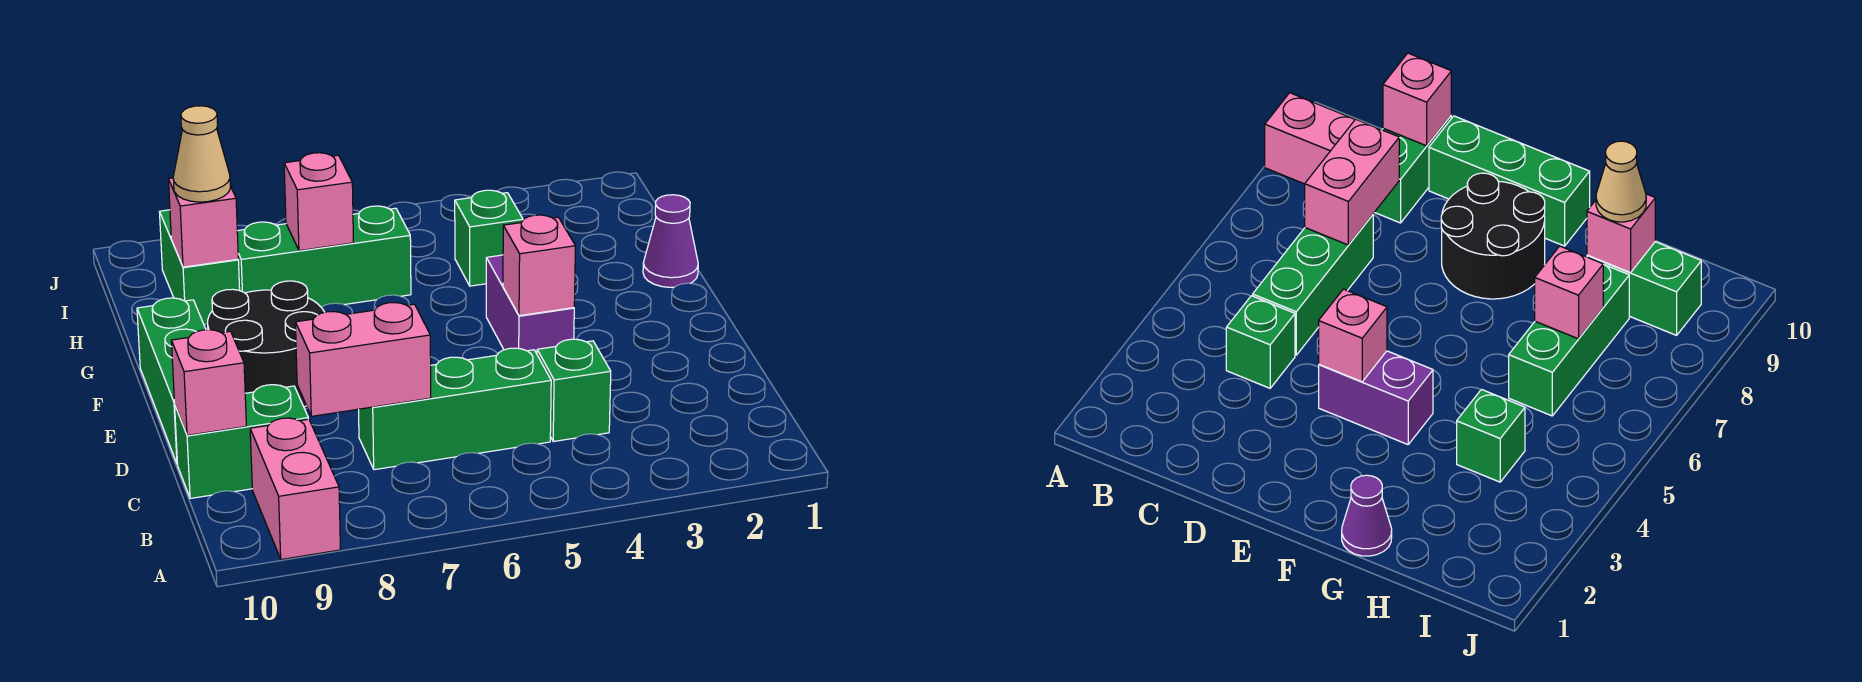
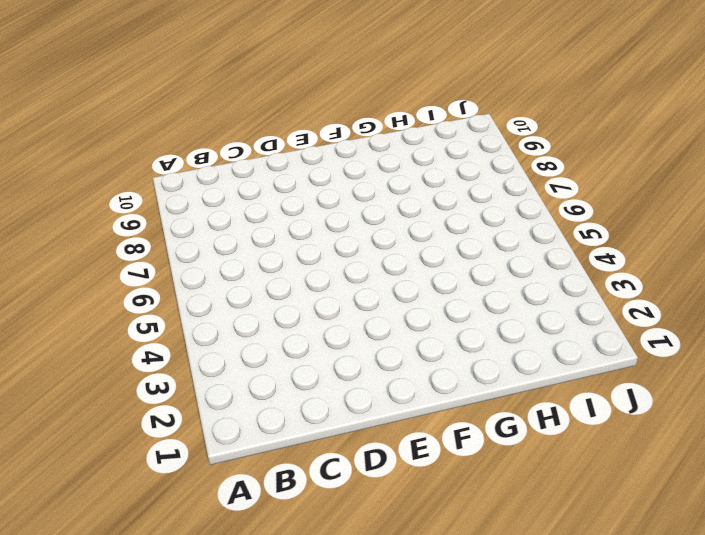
none -> pink 1x2 brick [250,418,340,560]
none -> green 1x1 brick [537,339,611,441]
none -> green 1x3 brick [359,348,551,470]

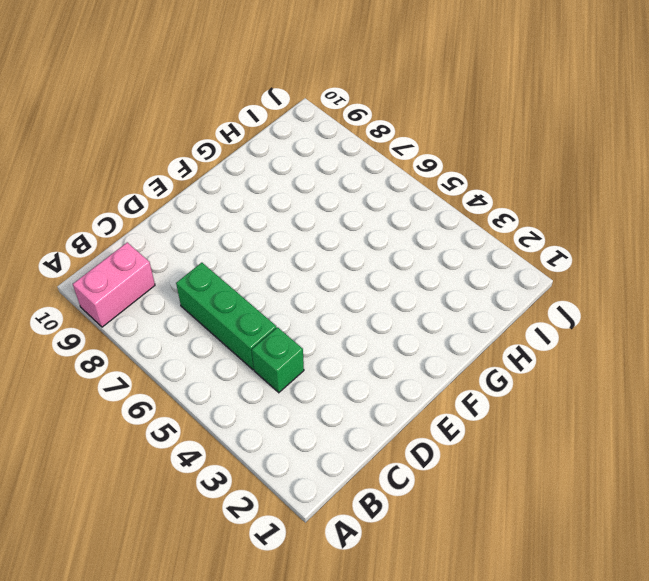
none -> green 1x2 brick [175,385,308,499]
none -> green 1x3 brick [137,298,206,464]
none -> purple 1x2 brick [486,255,574,354]

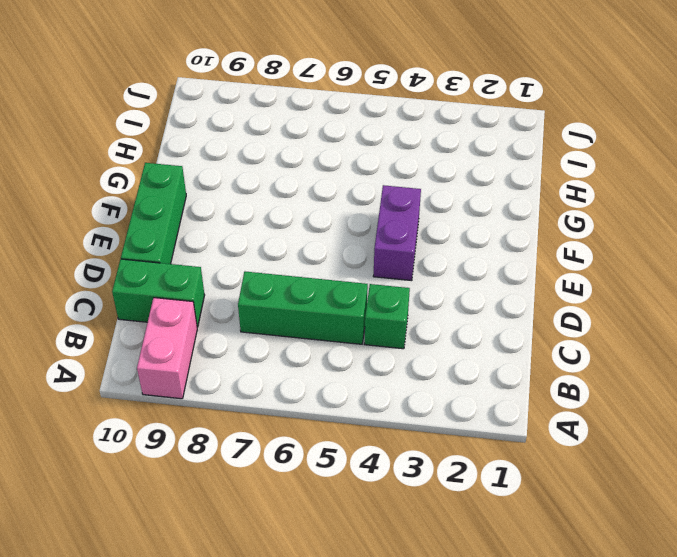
none -> black 2x2 round brick [208,281,324,407]
none -> purple 1x1 cone [643,195,698,287]
none -> green 1x1 brick [455,190,523,286]

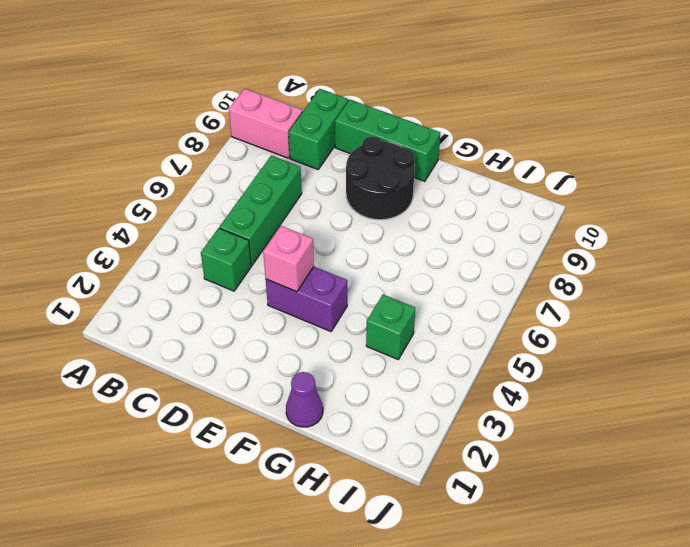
none -> green 1x3 brick [237,206,411,307]
none -> green 1x2 brick [160,210,240,325]
none -> pink 1x2 brick [295,303,431,416]

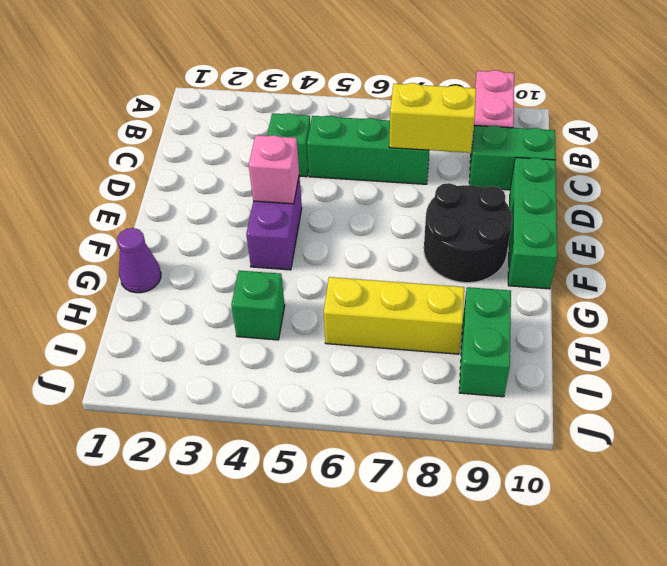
yellow 1x2 brick [389,83,476,153] -> pink 1x2 brick [295,303,431,416]
yellow 1x3 brick [324,277,464,354] -> green 1x3 brick [237,206,411,307]
none -> pink 1x1 brick [171,330,246,435]
none -> pink 1x1 brick [284,153,354,251]
none -> pink 1x1 brick [169,178,238,267]

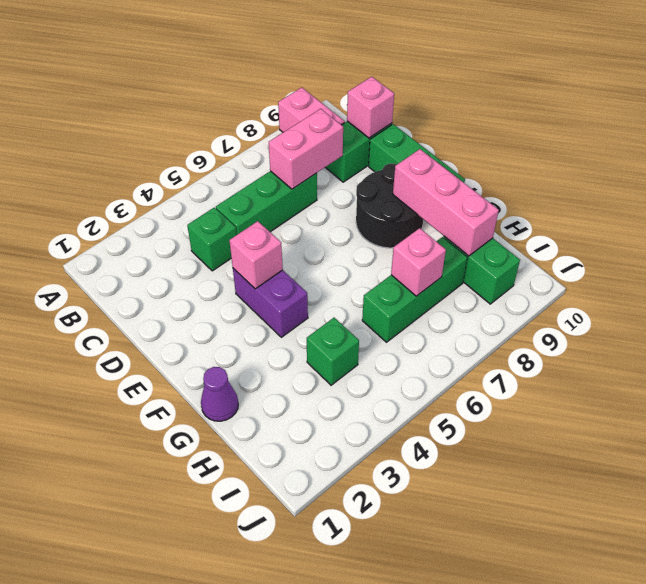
pink 1x3 brick [393,149,499,256] -> pink 1x1 brick [169,178,238,267]
none -> tan 1x1 cone [173,106,230,202]

